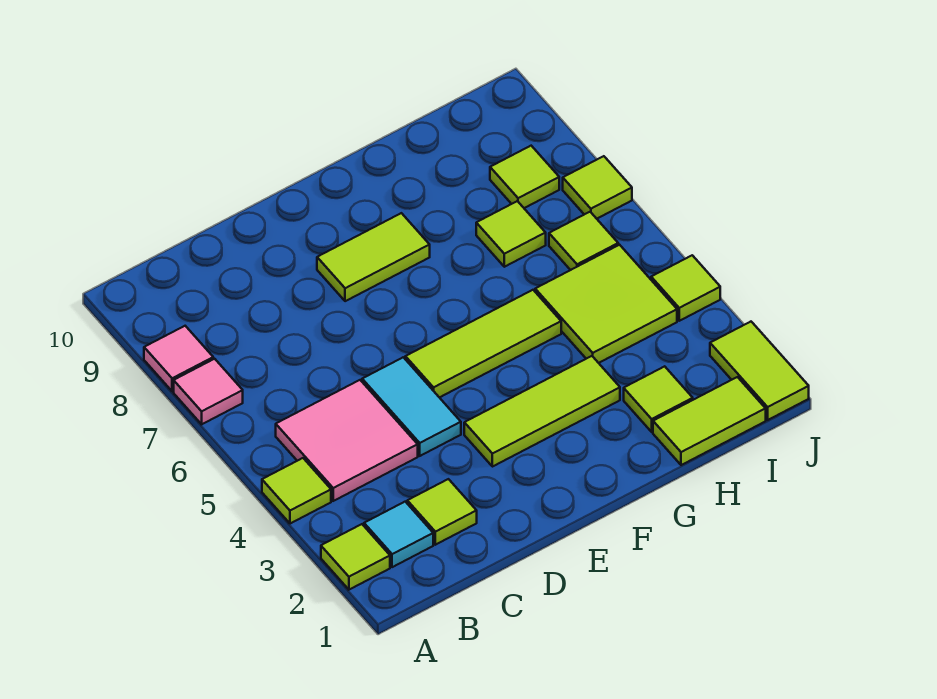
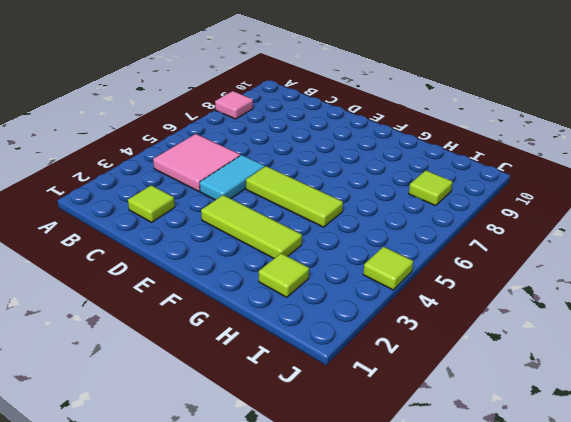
none -> lime 1x1 tile [321,524,390,590]
none -> lime 1x1 tile [262,458,331,524]
none -> pink 1x1 tile [174,359,243,424]

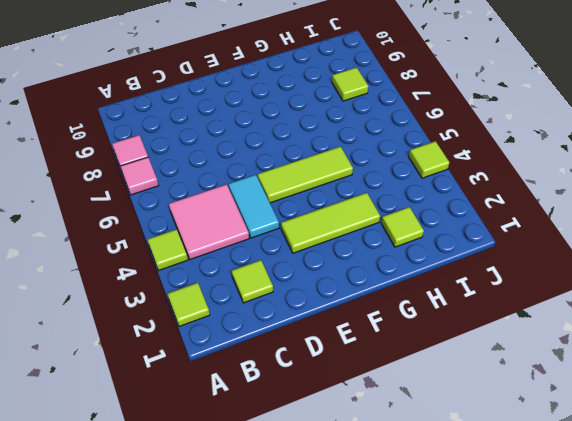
none -> cyan 1x1 tile [364,502,433,567]
none -> lime 1x2 tile [317,213,430,301]
none -> lime 1x2 tile [653,377,766,465]

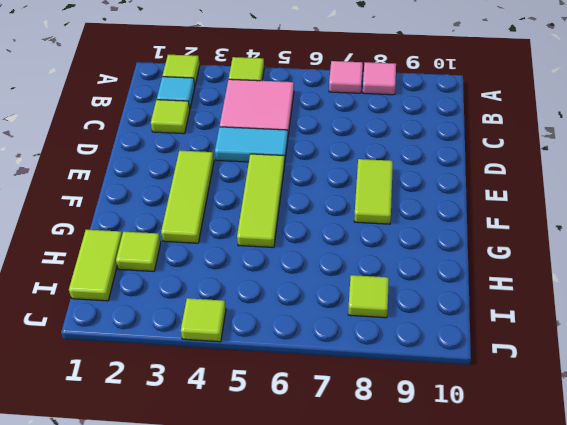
none -> lime 2x2 tile [535,245,677,363]
none -> lime 1x1 tile [476,201,546,267]
none -> lime 1x1 tile [549,212,618,270]

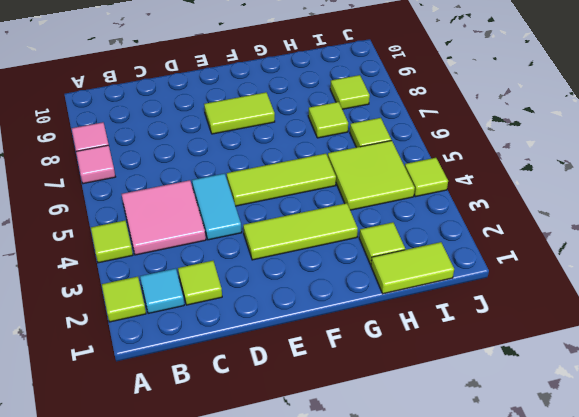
none -> lime 1x2 tile [710,322,809,420]
none -> lime 1x1 tile [563,156,632,219]

